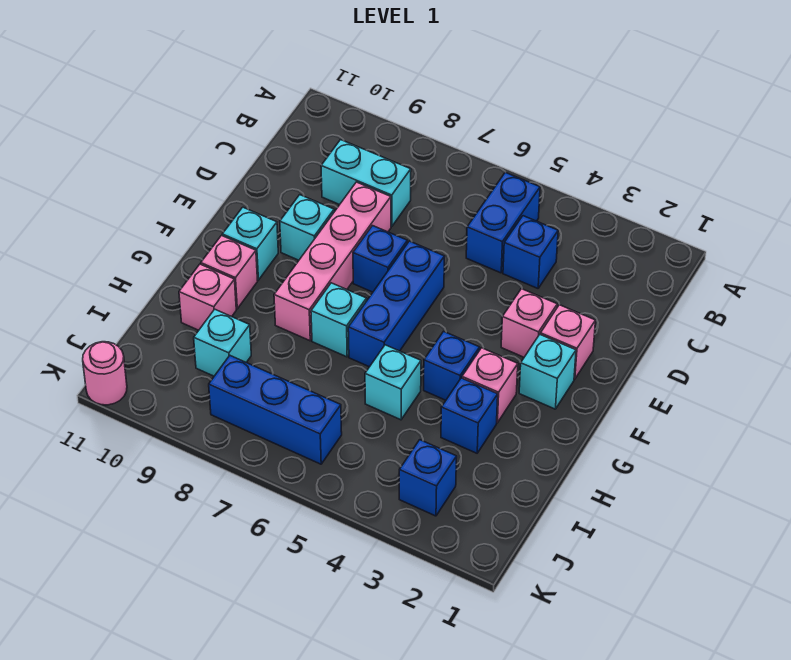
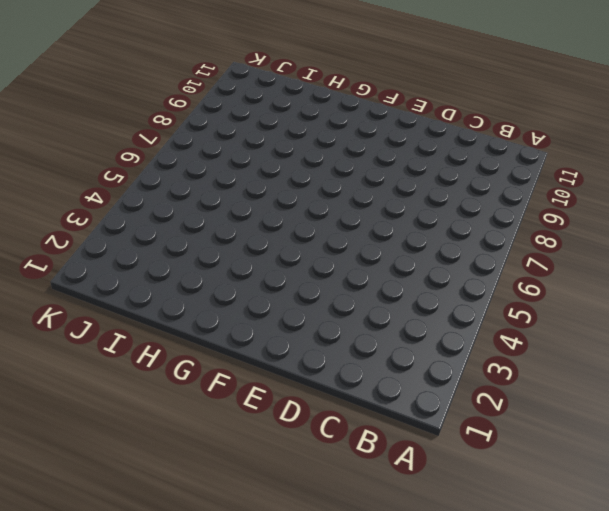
none -> blue 1x2 brick [466,172,540,273]
none -> blue 1x1 brick [503,216,558,288]
none -> cyan 1x2 brick [321,140,411,227]

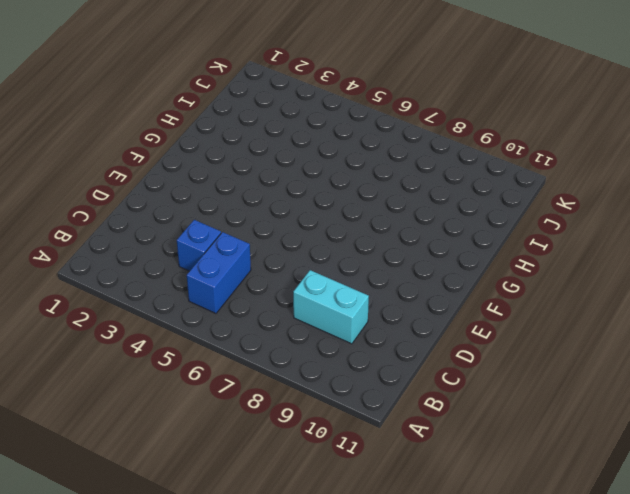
none -> pink 1x4 brick [274,182,391,341]
none -> pink 1x1 brick [540,305,596,379]
none -> pink 1x1 brick [501,289,557,357]

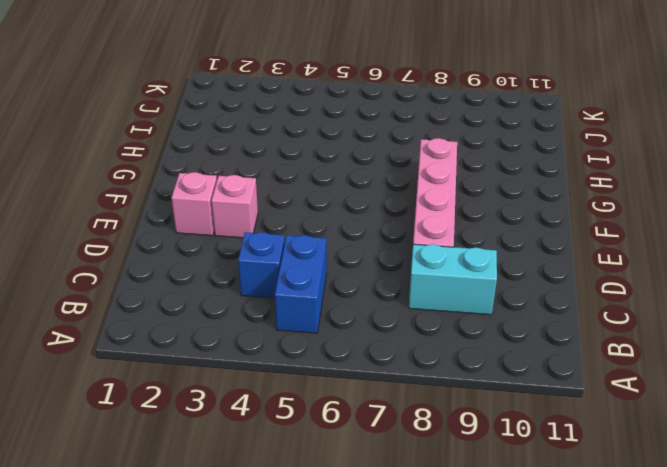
none -> blue 1x3 brick [348,241,444,367]
none -> blue 1x1 brick [353,226,407,292]
none -> cyan 1x1 brick [280,195,334,260]

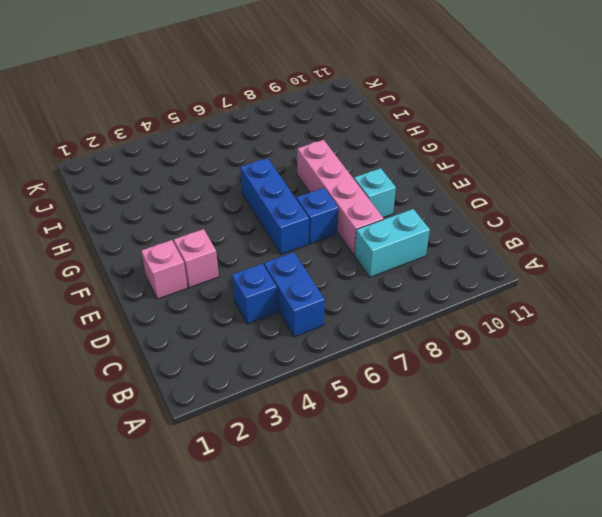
none -> cyan 1x1 brick [519,335,576,409]
none -> cyan 1x1 brick [222,207,278,280]
none -> pink 1x1 brick [462,348,518,423]

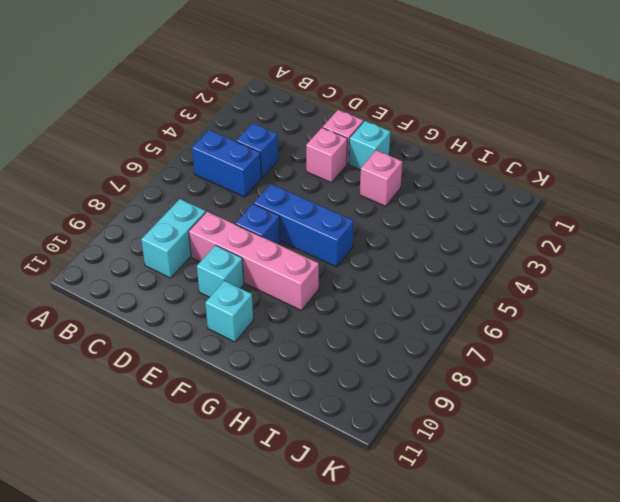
none -> blue 1x1 brick [424,331,480,400]
none -> cyan 1x1 brick [311,283,367,357]
none -> pink 1x1 brick [201,236,258,309]

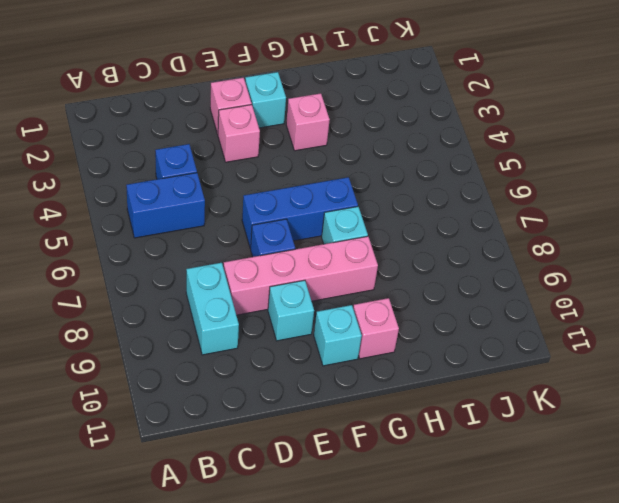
none -> blue 1x1 brick [424,331,480,400]
none -> blue 1x1 brick [441,378,498,453]
none -> cyan 1x1 brick [365,345,421,420]

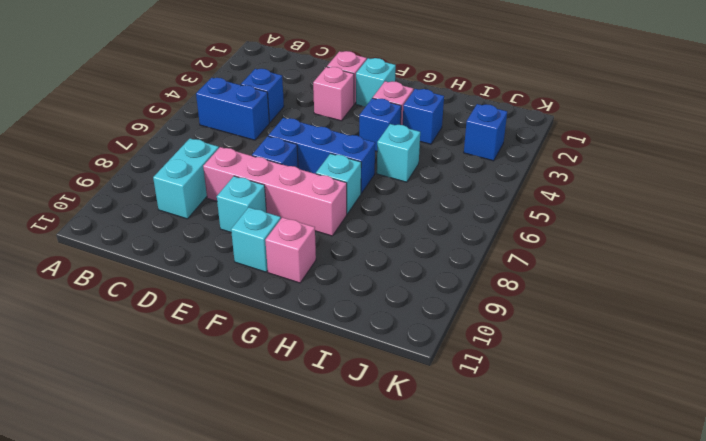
none -> pink 1x1 brick [179,264,236,330]
none -> cyan 1x1 brick [194,309,251,376]
none -> blue 1x3 brick [209,356,342,464]

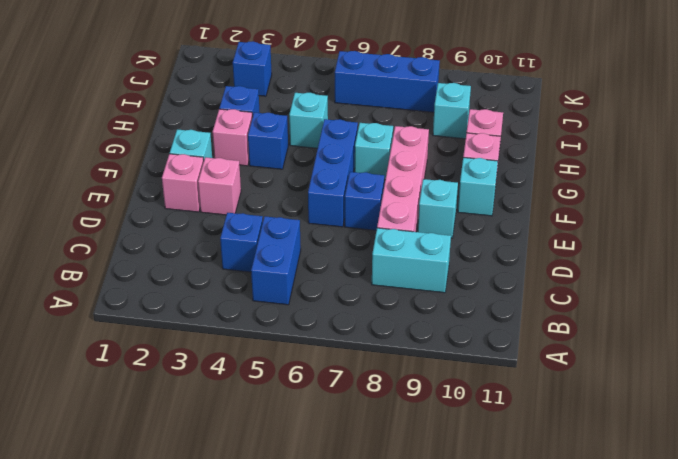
none -> pink 1x1 round brick [83,342,127,405]

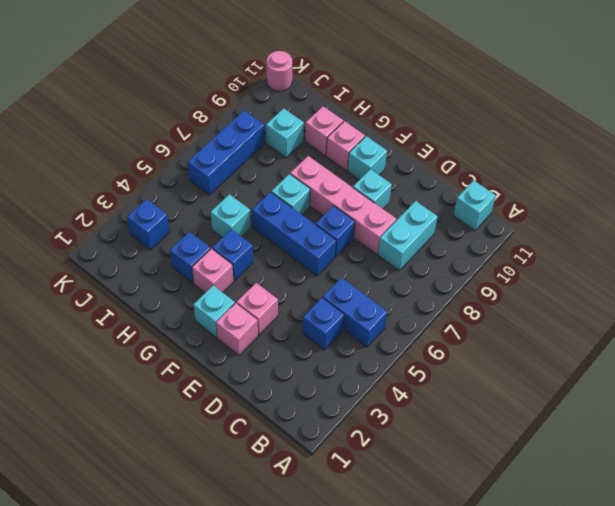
cyan 1x1 brick [453,180,496,231] -> none

